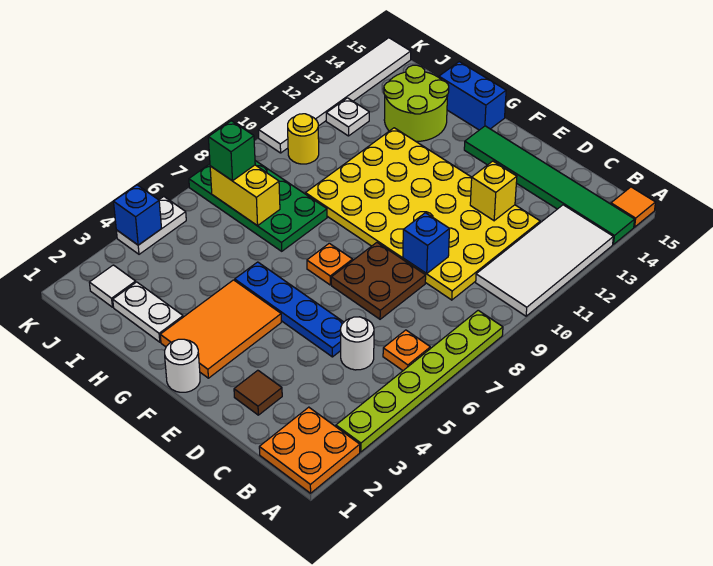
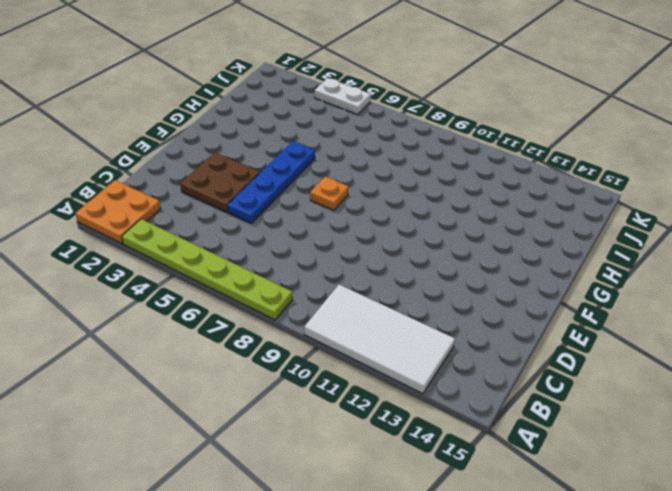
brown 2x2 plate [180,153,260,212] -> brown 2x2 plate moved to [331,243,426,319]
none -> green 1x6 tile [464,126,635,245]
none -> orange 1x1 tile [611,187,656,227]
none -> orange 1x1 plate [383,330,430,370]

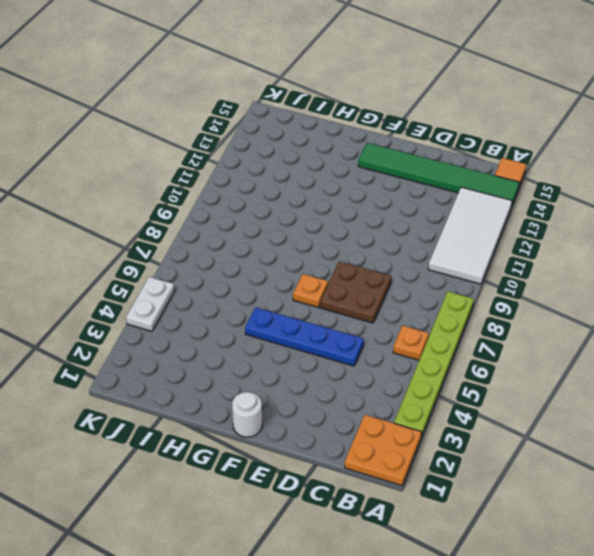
none -> white 1x1 round brick [341,317,374,370]
none -> yellow 4x6 plate [305,128,540,300]
none -> brown 1x1 tile [234,370,282,415]

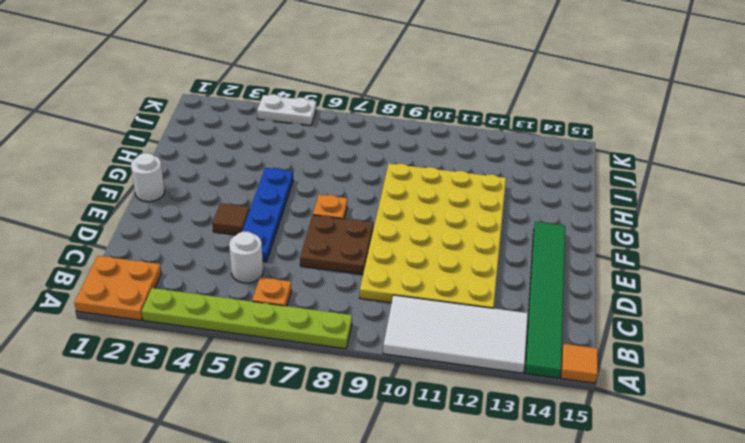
brown 1x1 tile [212,203,250,235] -> brown 1x1 tile moved to [234,370,282,415]
none -> orange 2x3 tile [160,280,281,378]
none -> blue 1x2 brick [439,62,506,130]
none -> white 1x2 plate [113,282,183,342]

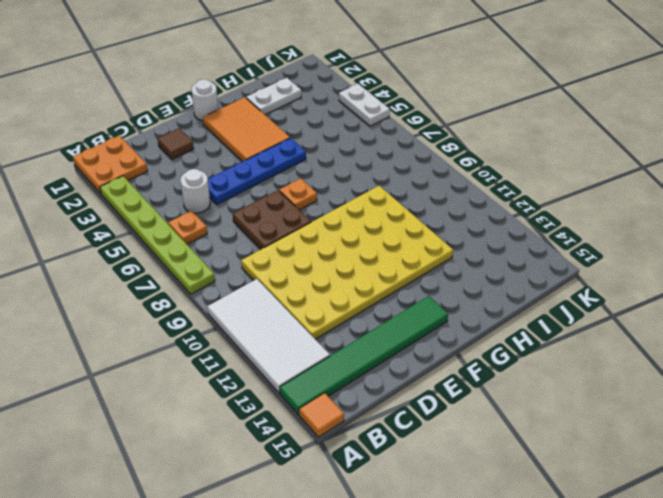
none -> blue 1x2 brick [439,62,506,130]
none -> green 2x4 plate [189,161,327,251]
none -> lime 2x2 round brick [384,65,449,141]

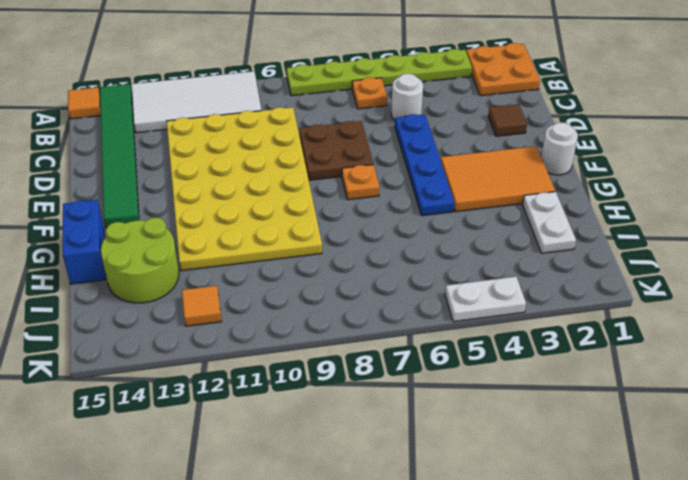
orange 1x1 tile [182,286,222,326] -> white 1x1 plate [326,98,369,136]
none -> green 2x4 plate [189,161,327,251]
none -> white 1x1 tile [89,265,136,307]
none -> yellow 1x1 round brick [288,114,319,164]

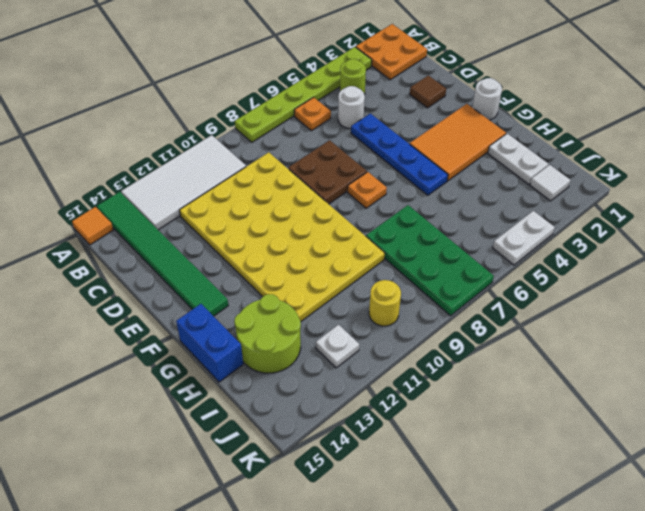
lime 1x1 round brick [340,59,366,94] -> none
none -> white 1x6 tile [259,38,411,153]
none -> blue 1x1 brick [403,213,450,274]
none -> yellow 1x1 brick [470,161,517,221]

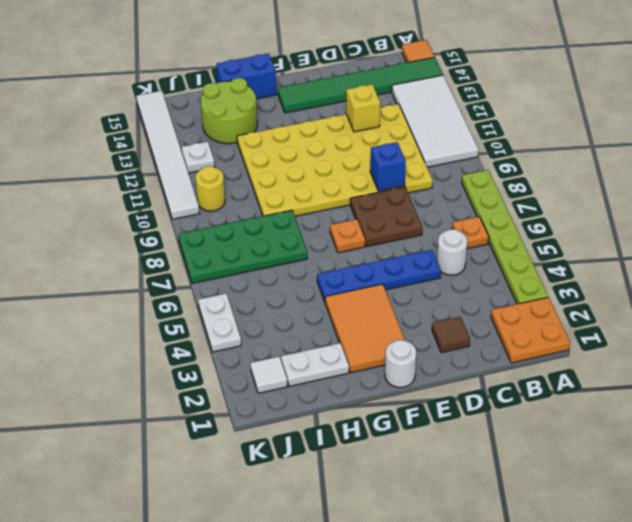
none -> yellow 1x2 brick [210,165,280,226]
none -> blue 1x1 brick [114,185,162,245]
none -> green 1x1 brick [208,121,255,181]

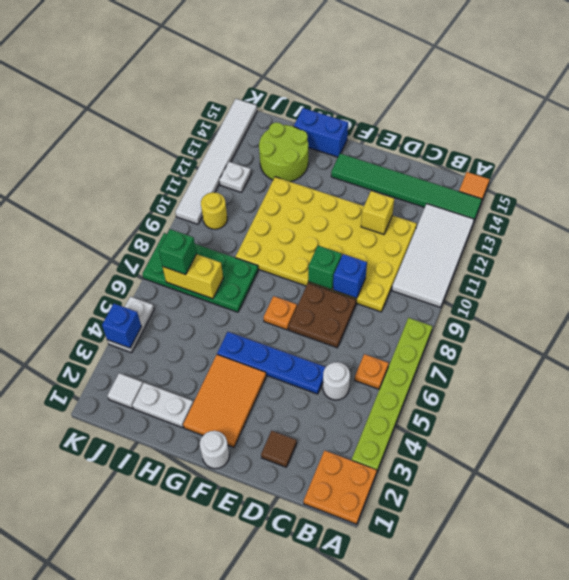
green 1x1 brick [308,246,342,290] -> none

